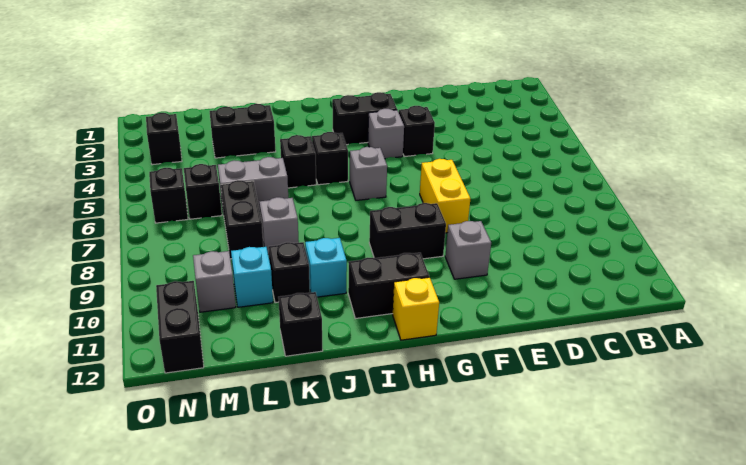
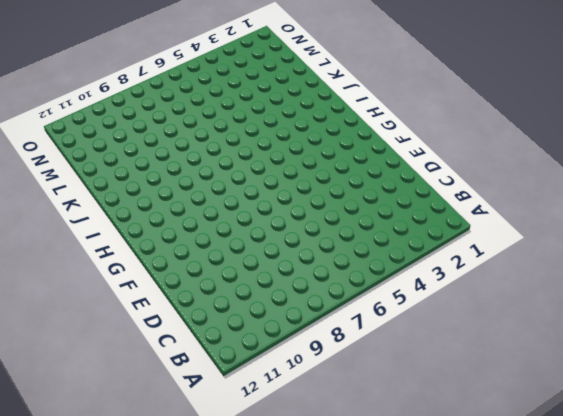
none -> black 1x1 brick [399,106,435,157]
none -> yellow 1x2 brick [420,159,470,233]
none -> grey 1x1 brick [445,221,491,279]

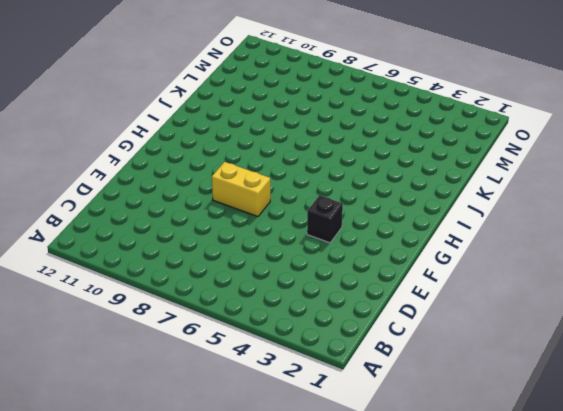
none -> grey 1x1 brick [445,221,491,279]
none -> black 1x2 brick [332,92,397,145]
none -> grey 1x1 brick [368,109,404,159]

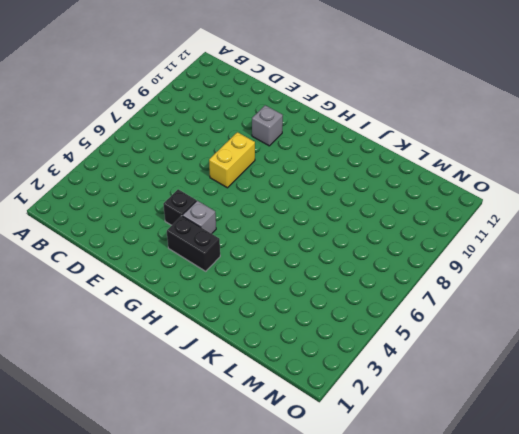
none -> black 1x2 brick [369,203,446,259]
none -> grey 1x1 brick [350,147,387,200]
none -> black 1x2 brick [348,253,429,319]

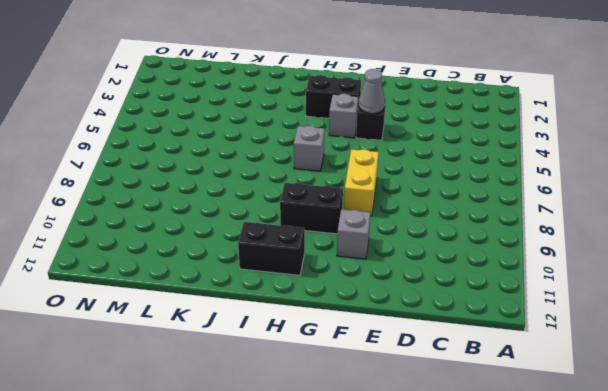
grey 1x1 cone [358,69,385,114] -> none
none -> yellow 1x1 brick [393,277,439,340]
none -> black 1x1 brick [312,132,348,185]
none -> black 1x1 brick [280,135,316,188]

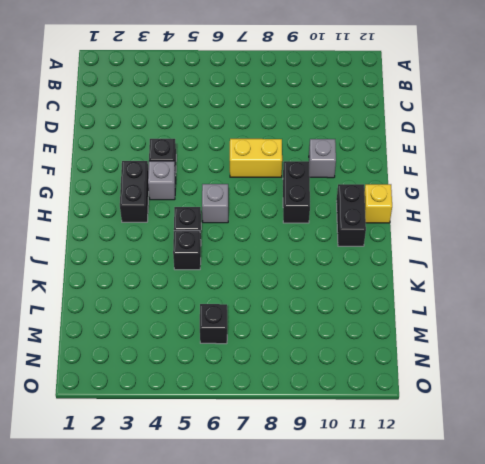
none -> cyan 1x1 brick [305,238,347,297]
none -> black 1x2 brick [210,104,276,158]
none -> grey 1x2 brick [218,157,288,211]

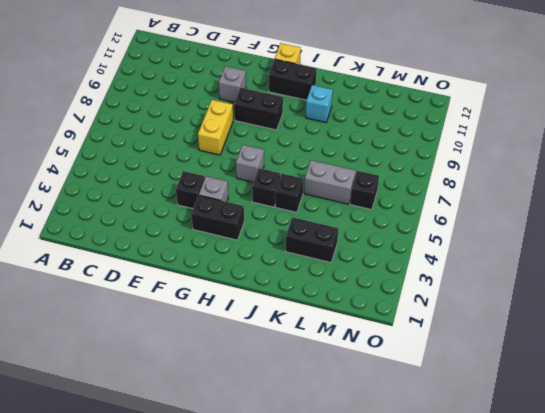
none -> grey 1x1 brick [259,197,299,254]
none -> black 1x1 brick [268,242,310,303]
none -> black 1x1 brick [278,292,323,356]

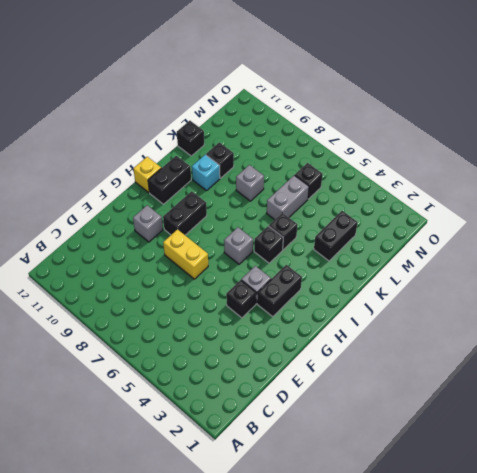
none -> black 1x2 brick [221,180,263,259]
none -> cyan 1x1 brick [231,247,273,307]
none -> grey 1x1 brick [193,251,236,312]

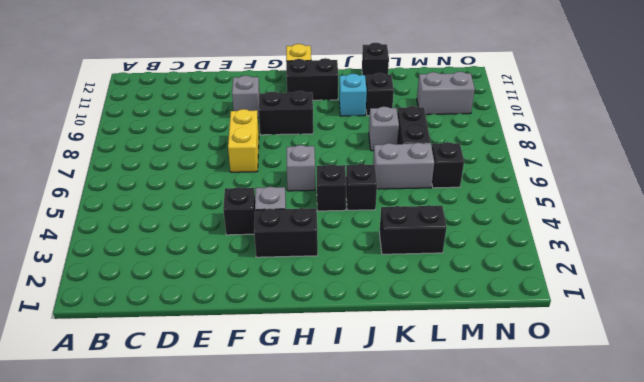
grey 1x2 brick [417,72,475,115] -> grey 1x1 brick [193,251,236,312]
none -> cyan 1x1 brick [231,247,273,307]
none -> black 1x1 brick [146,113,182,165]
none -> black 1x1 brick [149,168,188,223]

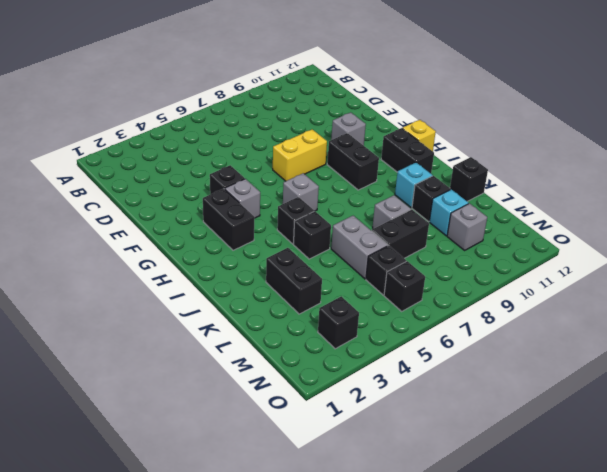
none -> black 1x2 brick [156,281,204,373]

